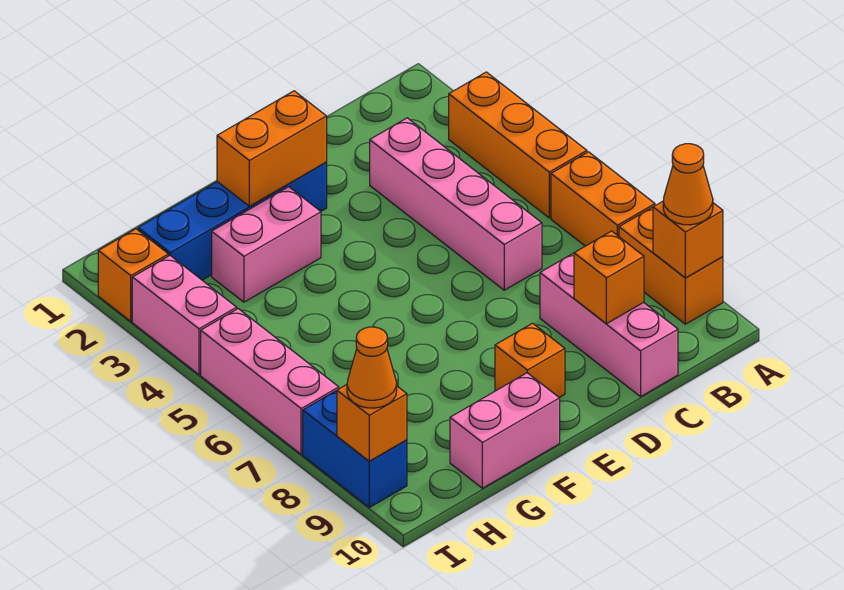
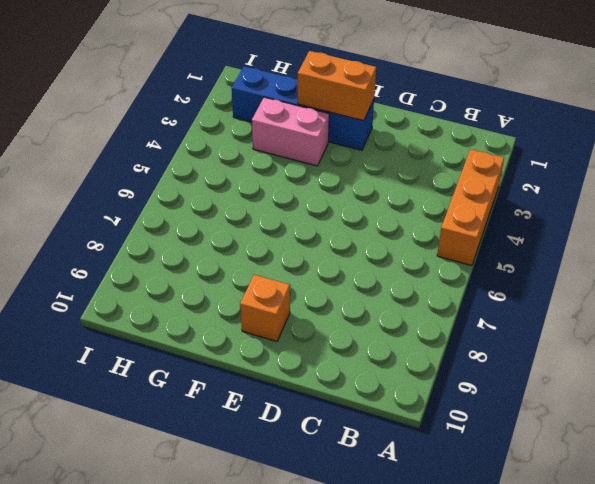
none -> orange 1x2 brick [551,152,655,246]
none -> orange 1x2 brick [619,207,723,324]
none -> pink 1x4 brick [370,118,542,290]

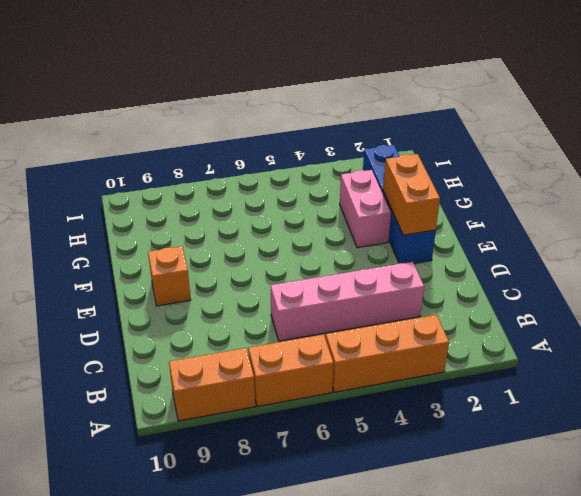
none -> pink 1x3 brick [540,253,678,397]
none -> pink 1x2 brick [450,373,560,488]
none -> orange 1x1 brick [98,229,168,321]

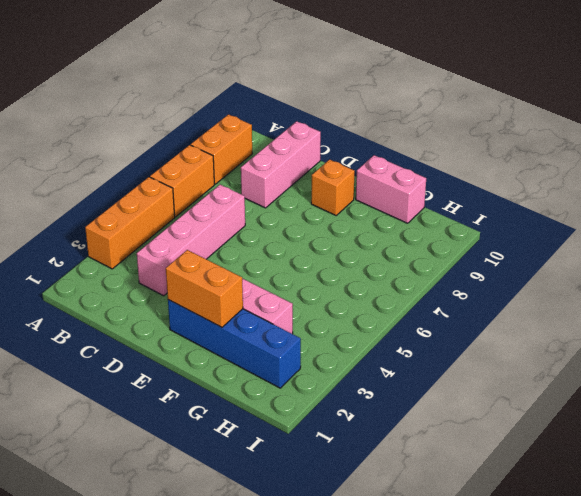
none -> orange 1x1 brick [98,229,168,321]
none -> pink 1x2 brick [132,256,237,375]
none -> pink 1x3 brick [201,309,339,454]

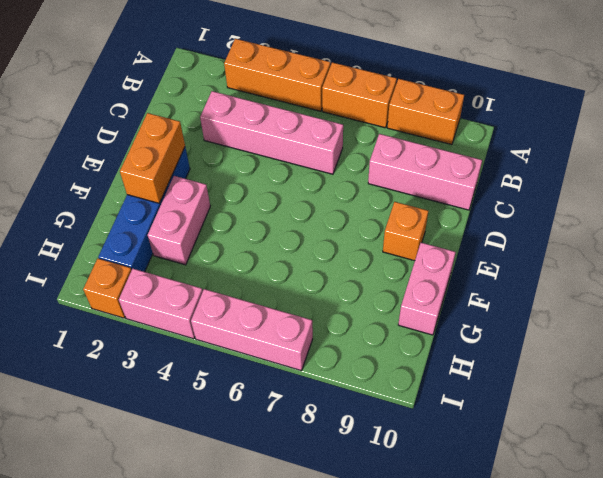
none -> blue 1x2 brick [303,390,407,507]
none -> orange 1x1 brick [653,201,723,278]
none -> orange 1x1 brick [574,231,644,324]

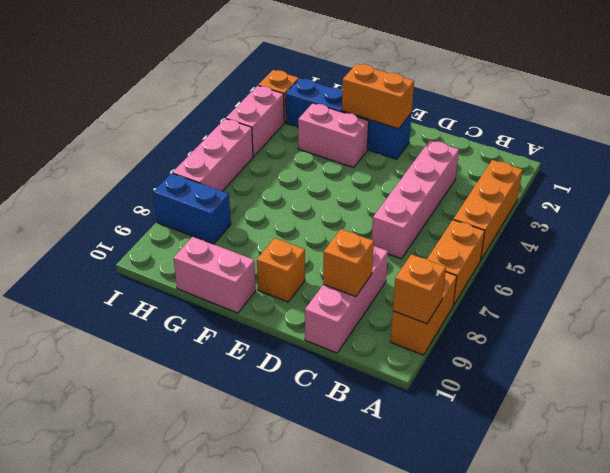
blue 1x2 brick [153,173,231,244] -> blue 1x2 brick turned to [303,390,407,507]
none -> orange 1x1 brick [337,385,407,461]
none -> orange 1x1 cone [663,144,713,225]
none -> orange 1x1 cone [347,327,397,408]

